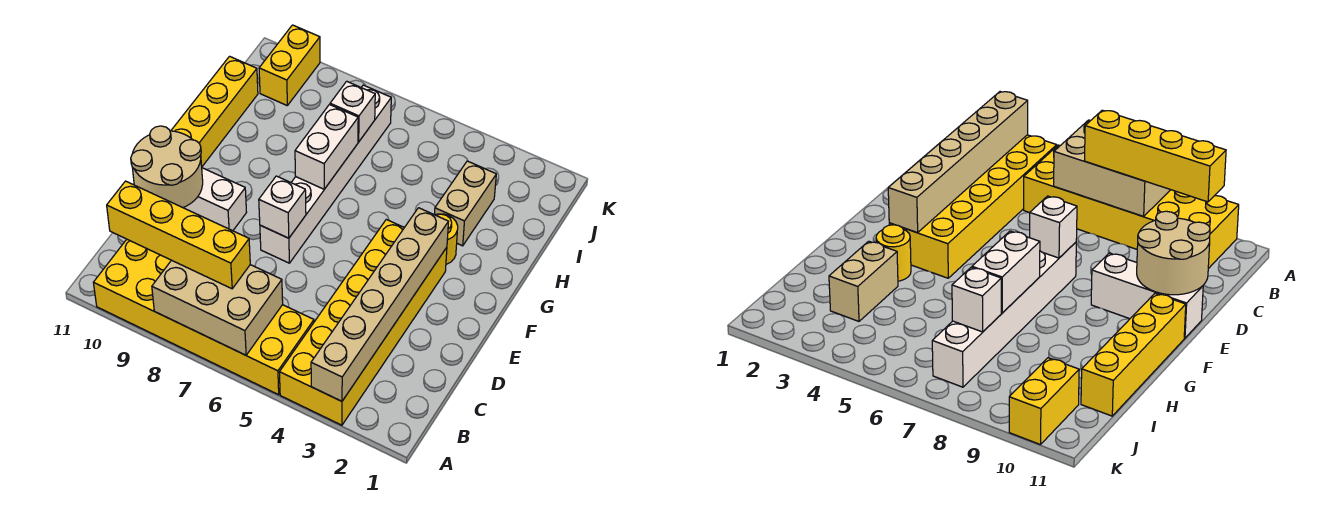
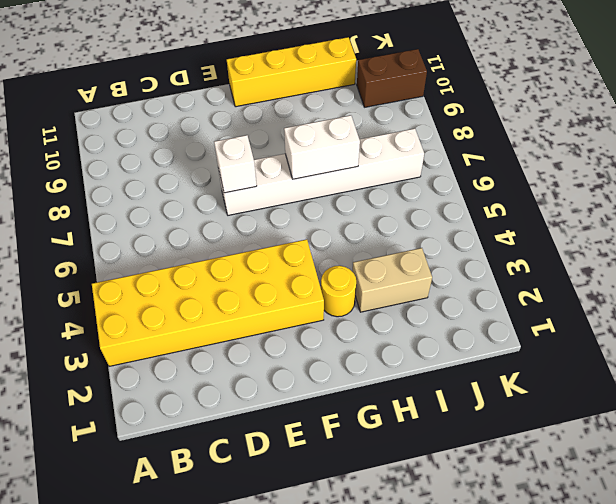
brown 1x2 brick [357,49,427,107] -> yellow 1x2 brick [259,25,320,105]
none -> yellow 2x6 brick [93,239,314,395]
none -> white 1x3 brick [183,168,247,231]
none -> tan 1x6 brick [311,208,449,401]

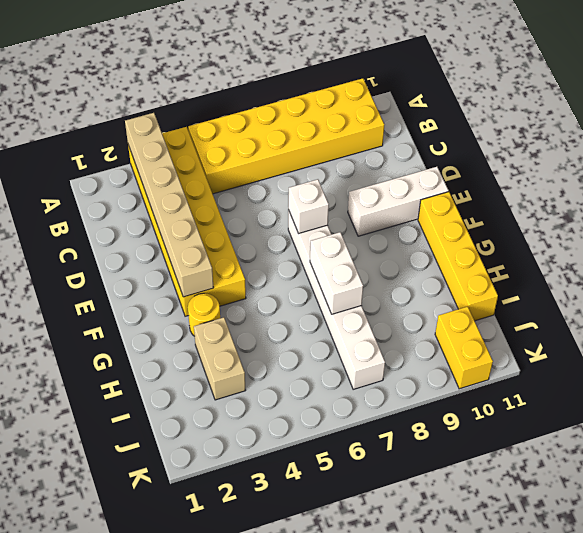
none -> tan 2x3 brick [152,260,283,355]
none -> tan 2x2 round brick [131,126,203,208]
none -> white 1x1 brick [330,81,375,142]

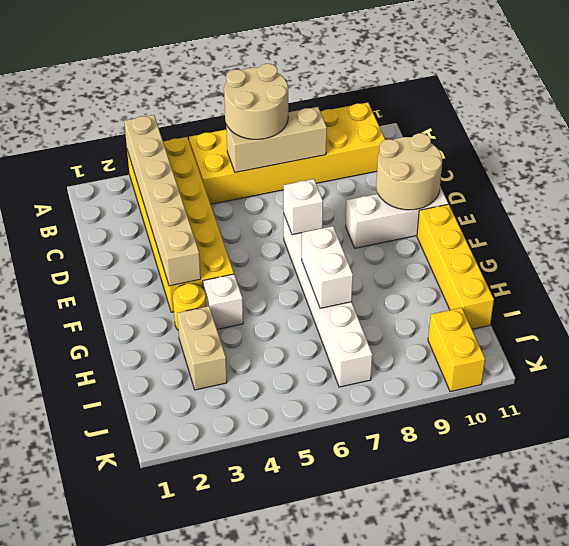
tan 2x2 round brick [224,64,288,139] -> yellow 1x4 brick [107,181,250,289]
tan 1x3 brick [226,107,327,172] -> tan 2x3 brick [152,260,283,355]
white 1x1 brick [203,274,243,329] -> white 1x1 brick moved to [330,81,375,142]

